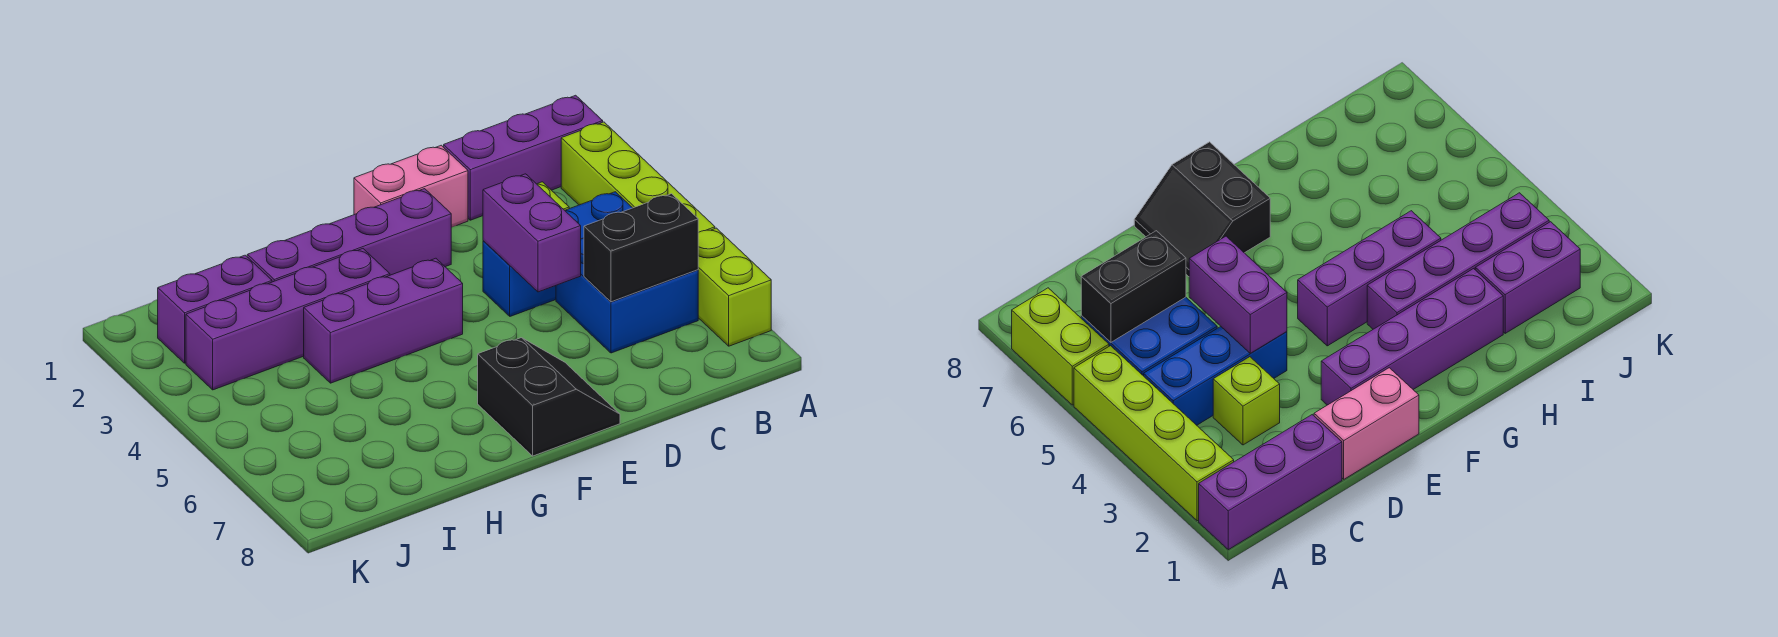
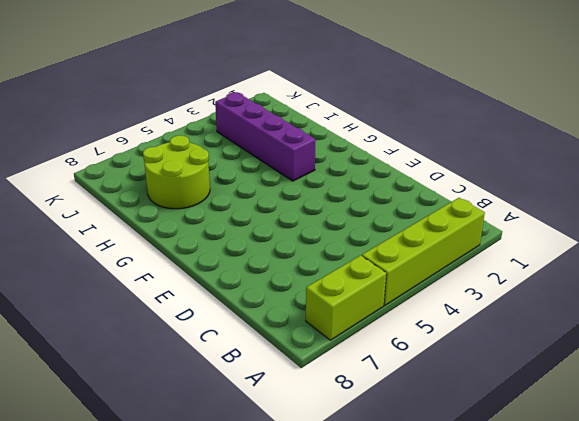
lime 2x2 round brick [143,135,210,209] -> none
none -> purple 1x3 brick [444,95,603,220]
none -> blue 1x3 brick [483,192,632,316]
none -> blue 2x2 brick [556,238,698,353]

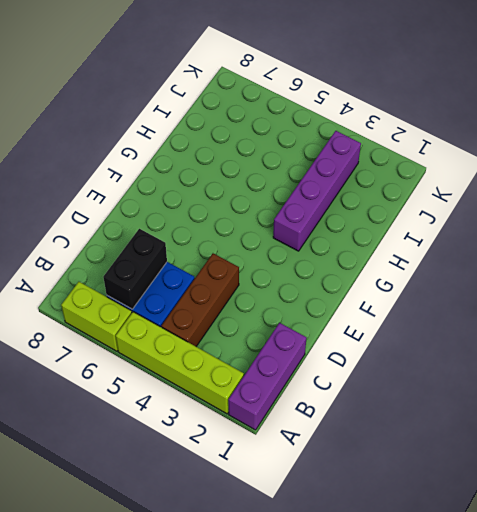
brown 1x3 brick [161,253,239,346] -> blue 1x3 brick [483,192,632,316]
none -> lime 1x1 brick [1213,357,1280,445]
none -> pink 1x2 brick [354,145,468,227]
none -> purple 1x4 brick [247,189,451,282]

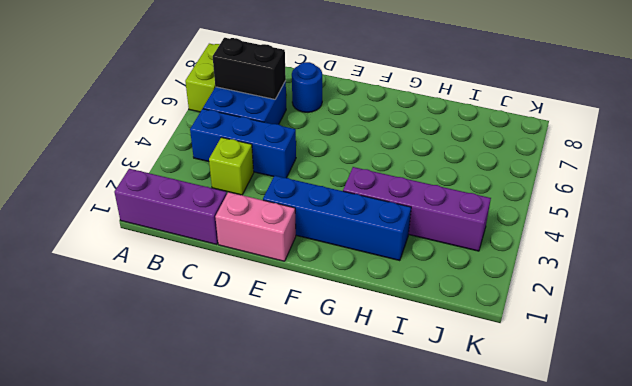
blue 1x1 round brick [292,62,322,112] -> none
blue 1x4 brick [263,176,411,261] -> purple 1x4 brick [247,189,451,282]
none -> lime 1x4 brick [561,122,715,232]
none -> black 2x2 slope [478,338,620,456]
none -> purple 1x3 brick [304,258,463,383]

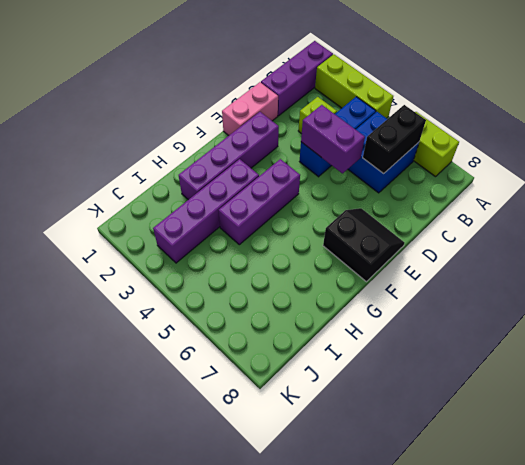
lime 1x3 brick [315,54,393,118] -> lime 1x4 brick [561,122,715,232]
none -> purple 1x2 brick [158,255,272,363]

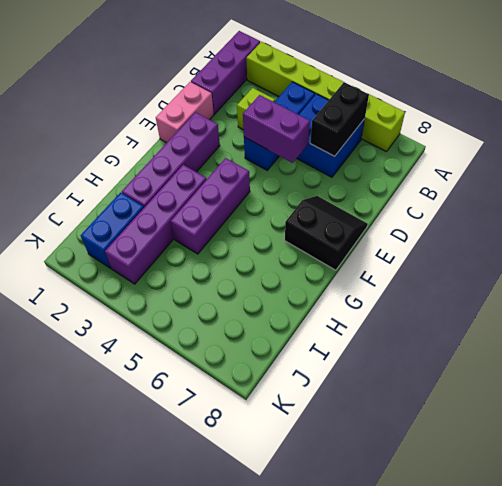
blue 1x2 brick [81,192,144,268] -> purple 1x2 brick [158,255,272,363]

